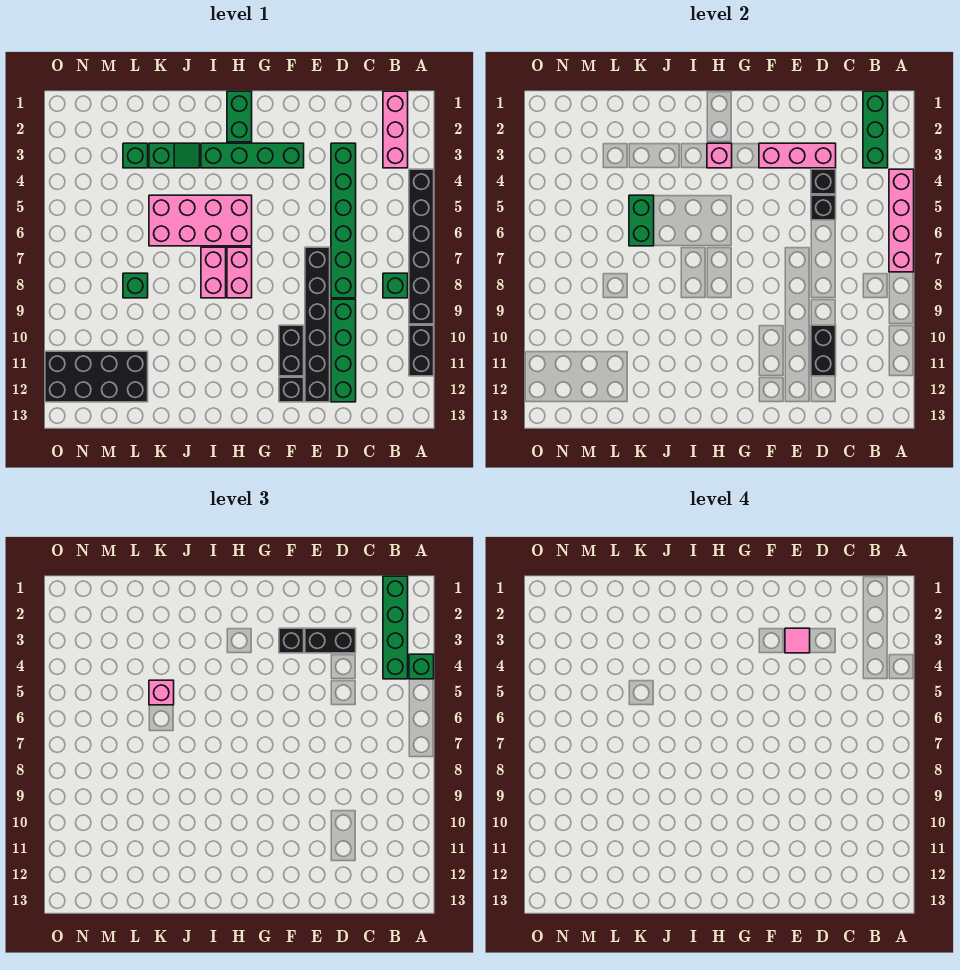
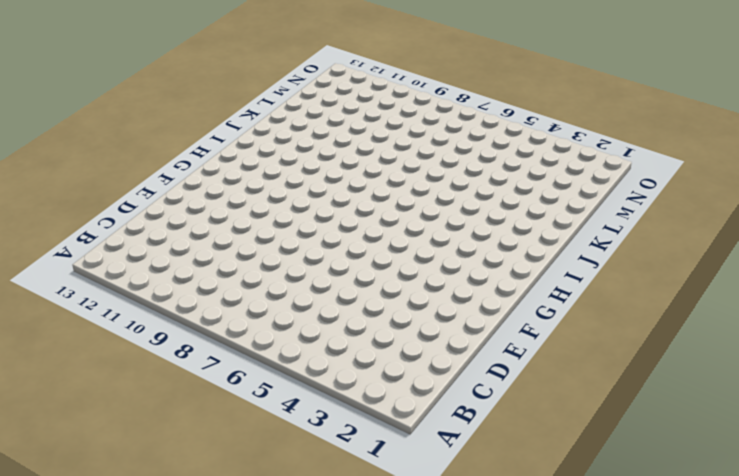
none -> black 1x6 brick [409,169,434,324]
none -> black 1x2 brick [409,325,434,376]
none -> pink 1x3 brick [383,91,408,168]
none -> green 1x1 brick [383,273,408,298]

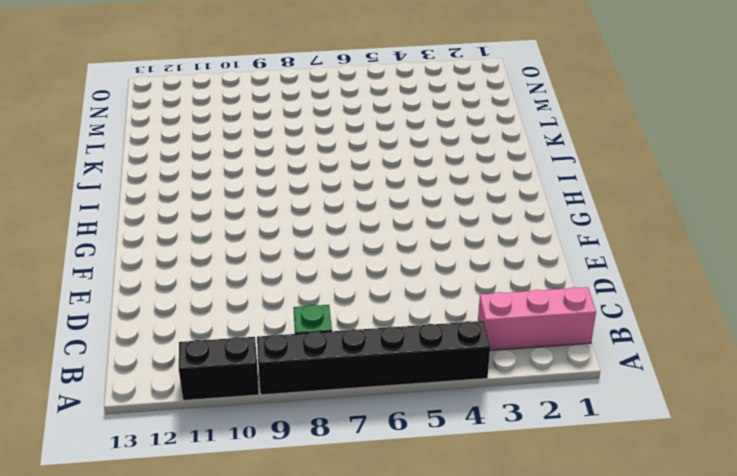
none -> green 1x6 brick [331,143,356,298]
none -> green 1x4 brick [331,299,356,402]
none -> black 1x6 brick [305,247,330,402]
none -> green 1x4 brick [201,143,304,168]

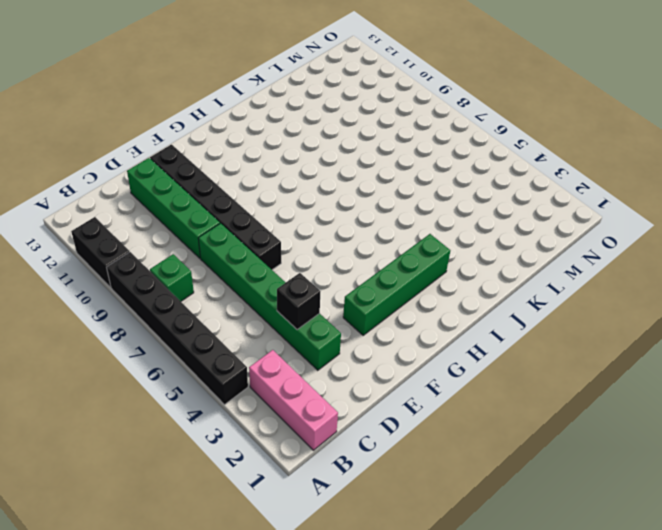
none -> black 1x2 brick [279,325,304,376]
none -> black 1x1 brick [279,377,304,402]
none -> green 1x2 brick [227,91,252,142]
none -> pink 2x4 brick [149,195,252,246]

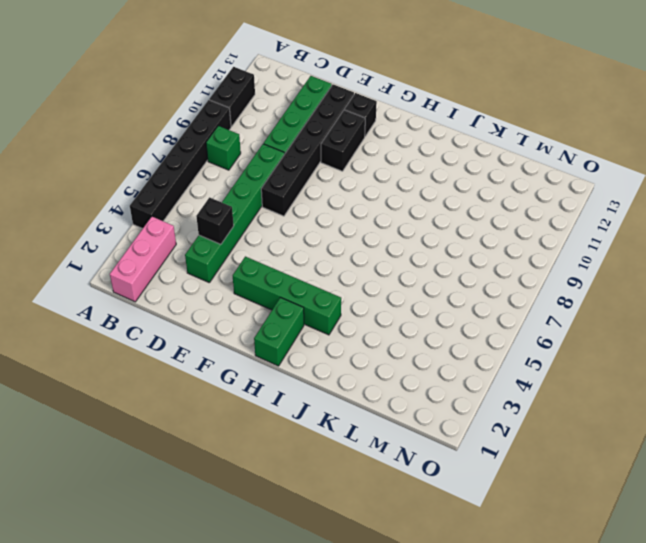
none -> pink 2x4 brick [149,195,252,246]
none -> pink 1x2 brick [227,247,252,298]
none -> pink 1x2 brick [201,247,226,298]
none -> green 1x2 slope [149,143,200,168]

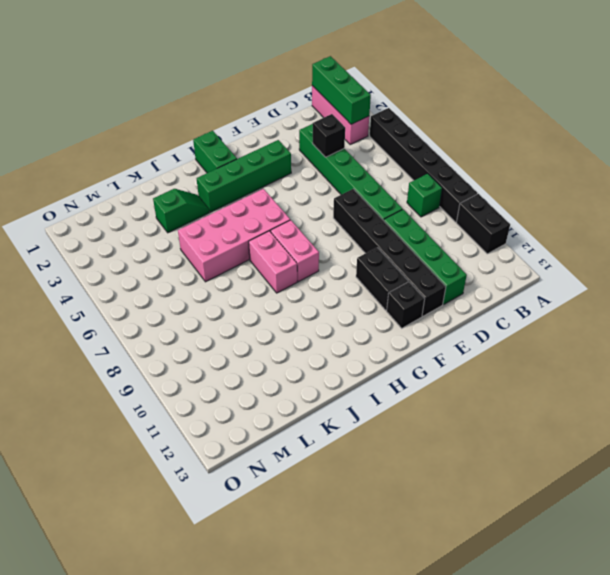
none -> green 1x1 brick [123,143,148,168]
none -> green 1x1 brick [123,273,148,298]
none -> black 2x4 brick [45,351,148,402]
none -> pink 1x4 brick [889,169,914,272]

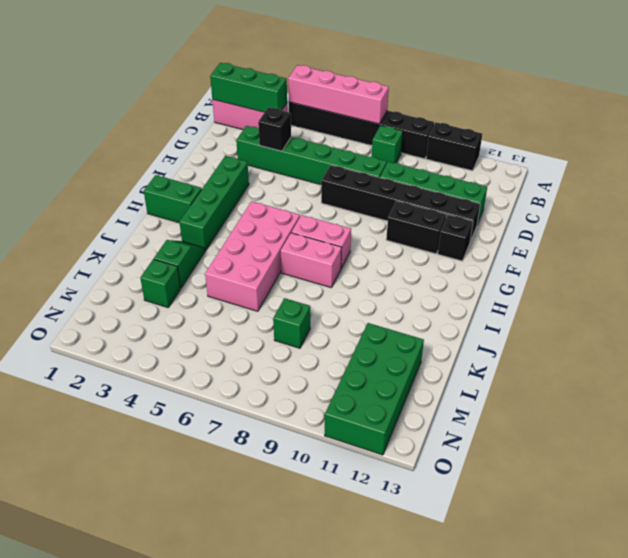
green 2x4 brick [325,323,424,455] -> black 2x4 brick [45,351,148,402]
none -> pink 1x3 brick [759,143,836,168]
none -> black 1x1 brick [811,195,836,220]
none -> black 1x2 brick [811,325,836,376]
none -> pink 1x1 brick [707,143,732,168]

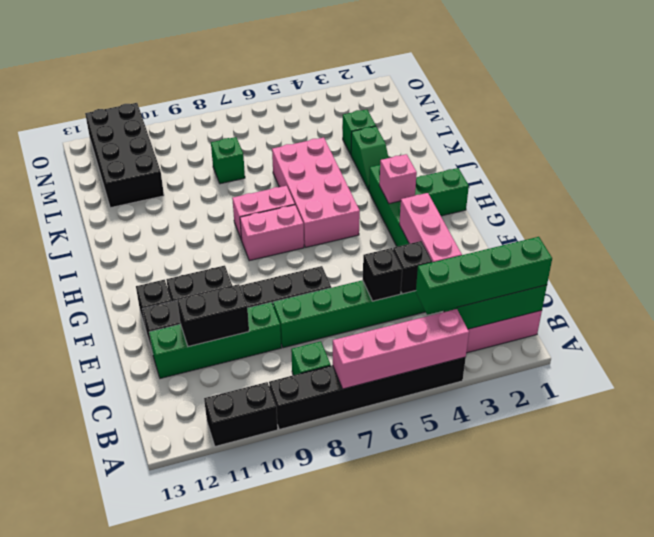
none -> green 1x2 brick [629,195,654,246]
none -> green 1x1 brick [409,654,434,679]
none -> black 1x2 brick [305,628,356,653]
none -> black 1x1 brick [279,628,304,653]

